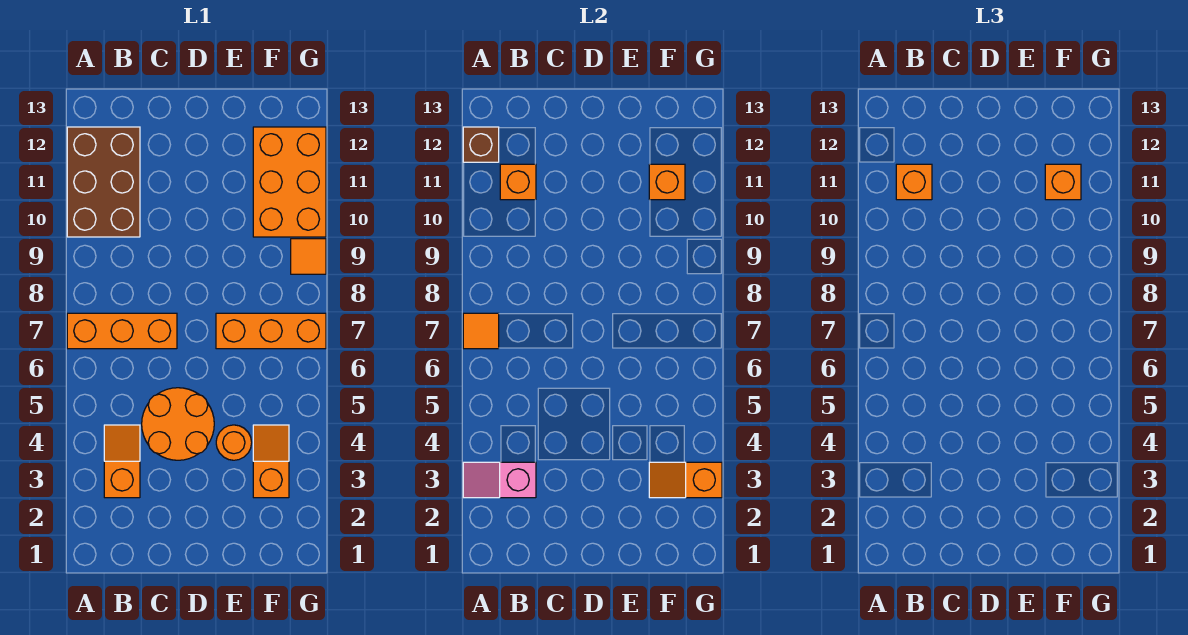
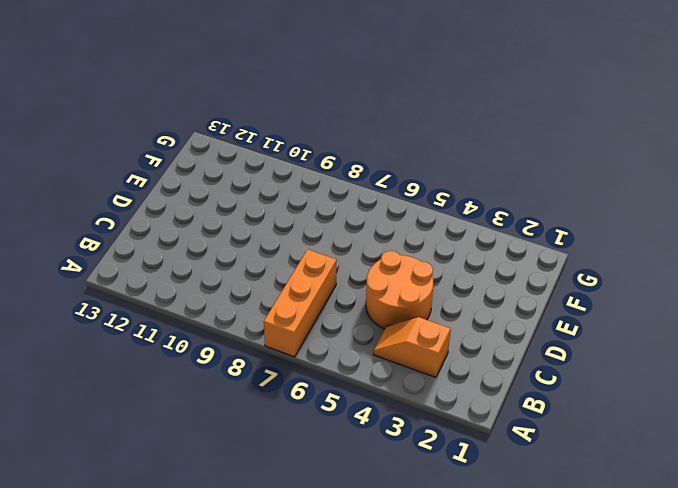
none -> brown 2x3 brick [67,127,140,237]
none -> orange 1x1 round brick [216,425,252,460]
none -> orange 1x3 brick [216,313,326,349]

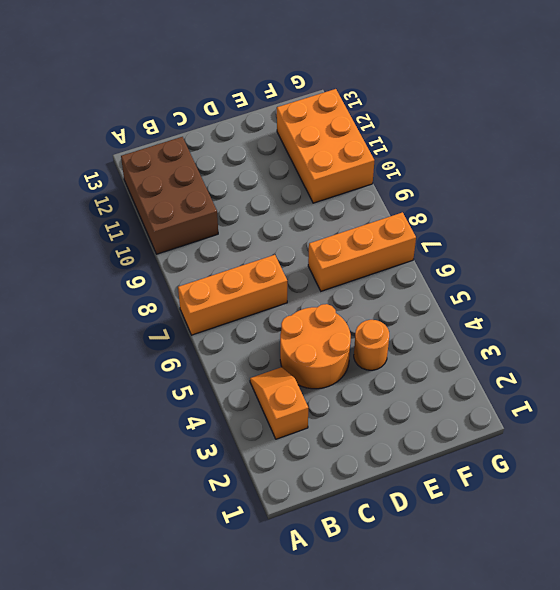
none -> orange 1x2 slope [253,425,289,498]
none -> orange 1x1 tile [291,239,326,274]
none -> pink 1x2 slope [463,462,536,498]

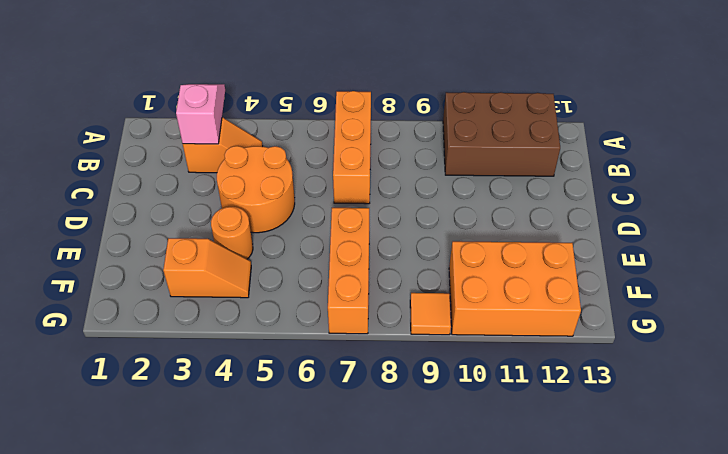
none -> orange 1x1 tile [463,313,499,349]
none -> brown 1x1 brick [463,127,499,162]
none -> orange 1x1 brick [500,164,536,200]

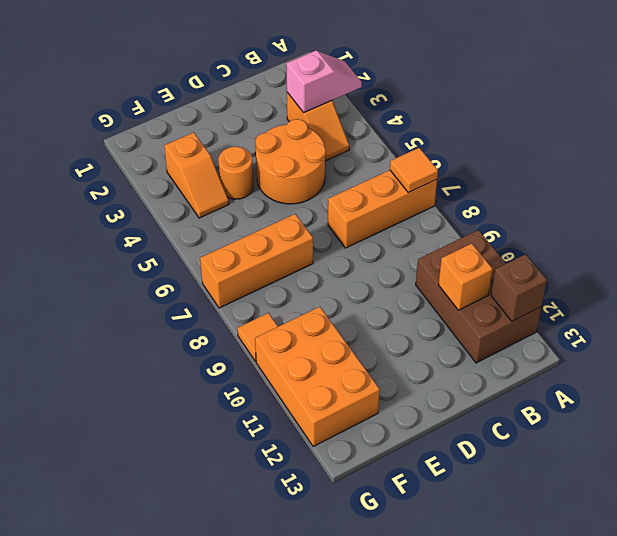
none -> orange 1x2 slope [649,462,722,498]
none -> orange 1x1 brick [649,164,685,200]
none -> orange 1x1 brick [896,164,932,200]

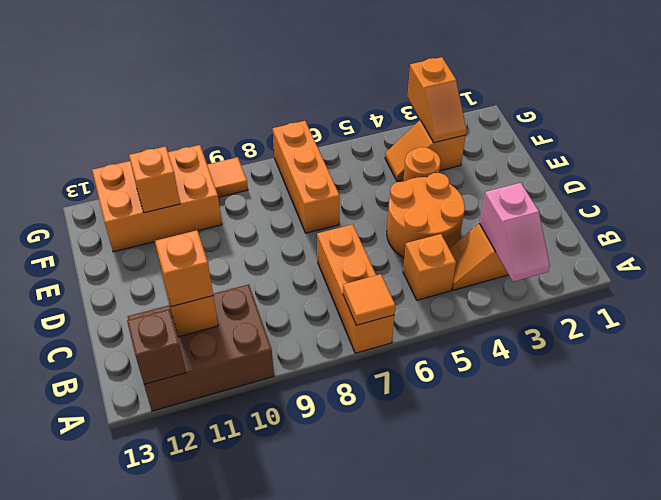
orange 1x1 brick [403,234,456,300] -> orange 1x1 brick moved to [1045,164,1081,200]

